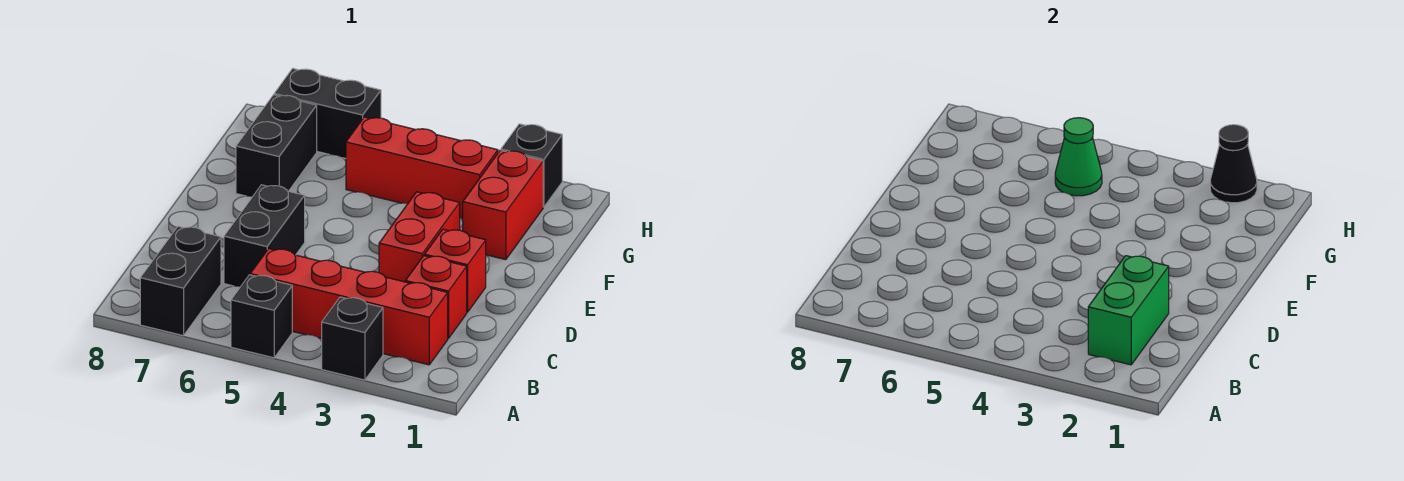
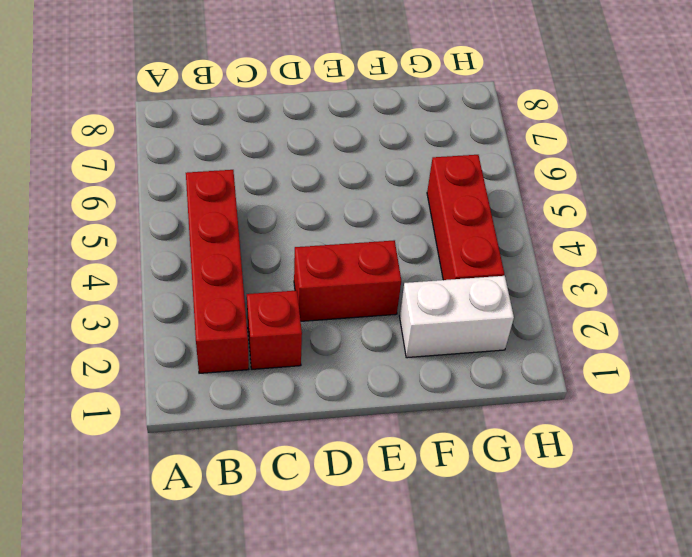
white 1x2 brick [400,276,514,358] -> red 1x2 brick [463,150,543,260]
none -> black 1x1 brick [322,297,383,380]
none -> black 1x1 brick [231,275,292,358]
none -> black 1x2 brick [140,226,221,336]

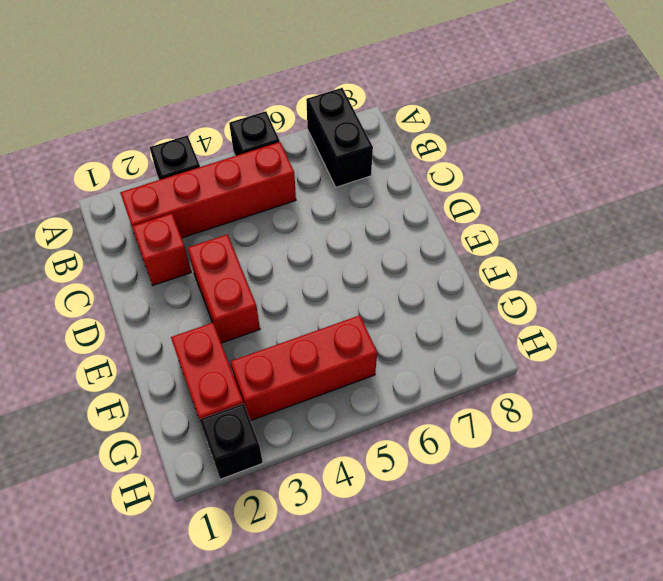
none -> black 1x2 brick [224,185,305,287]
none -> red 1x1 brick [424,229,486,312]
none -> black 1x2 brick [236,95,317,197]

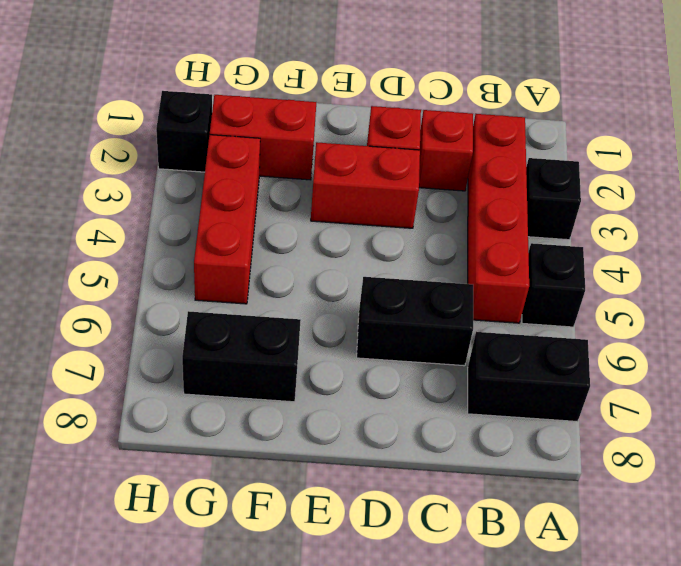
none -> black 1x2 brick [274,69,381,158]
none -> green 1x2 brick [1088,256,1169,365]
none -> green 1x1 cone [1055,118,1102,196]

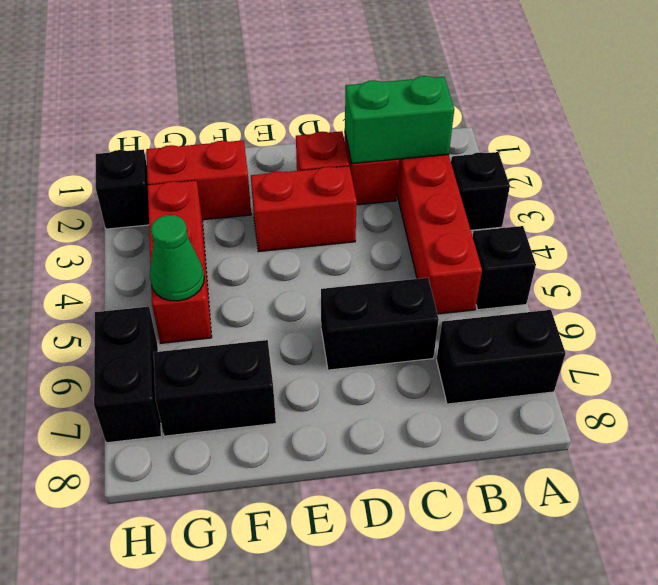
none -> black 1x1 cone [1210,125,1257,203]

